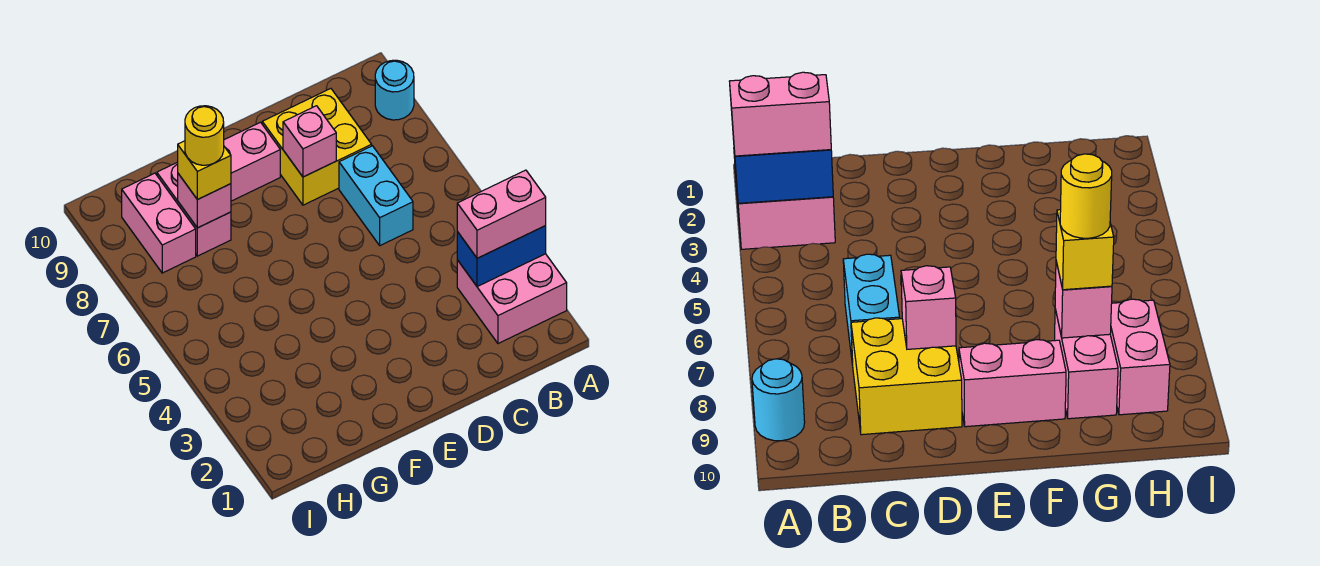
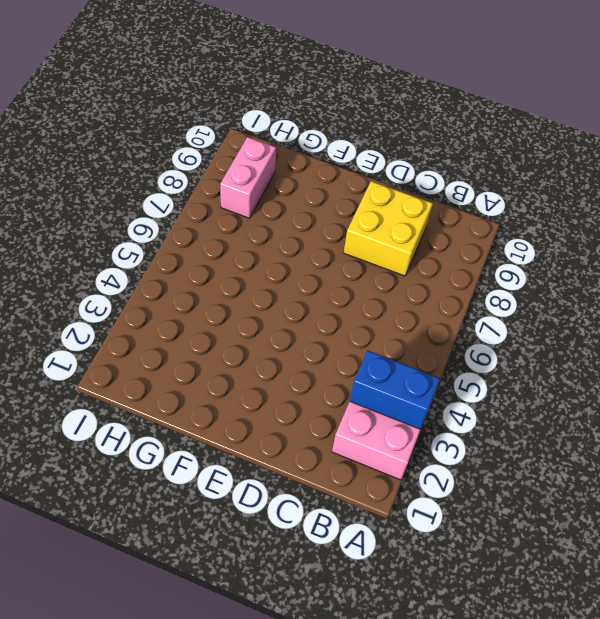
none -> cyan 1x1 round brick [375,60,414,120]
none -> cyan 1x2 brick [339,146,413,245]
none -> pink 1x2 brick [224,122,280,201]

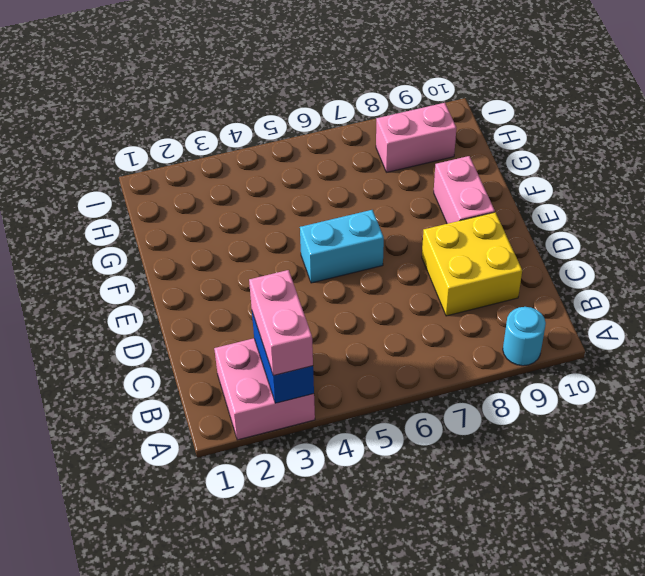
cyan 1x2 brick [300,210,384,283] -> cyan 1x2 brick moved to [339,146,413,245]
none -> pink 1x2 brick [157,162,231,256]
none -> pink 1x1 brick [283,106,336,177]
none -> pink 1x1 brick [178,174,231,228]

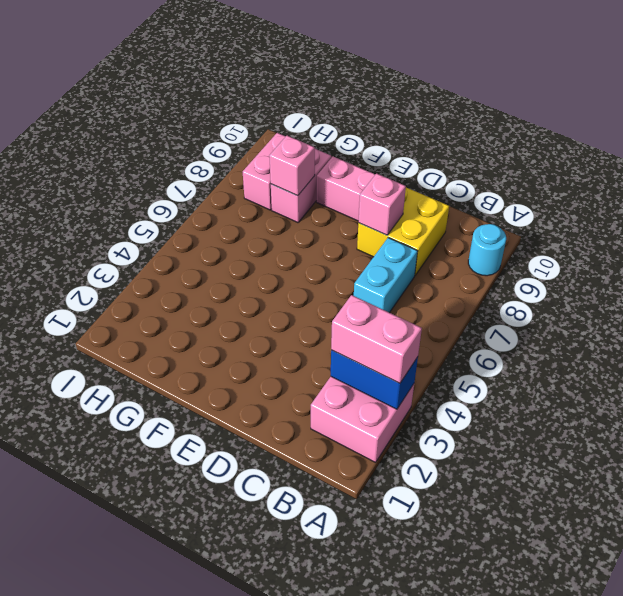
none -> yellow 1x1 brick [178,141,231,200]
none -> yellow 1x1 round brick [185,106,224,165]

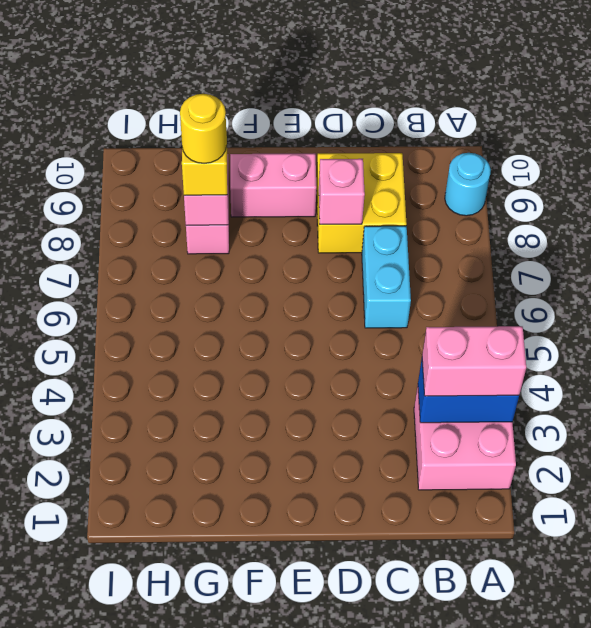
none -> pink 1x2 brick [122,173,196,273]

